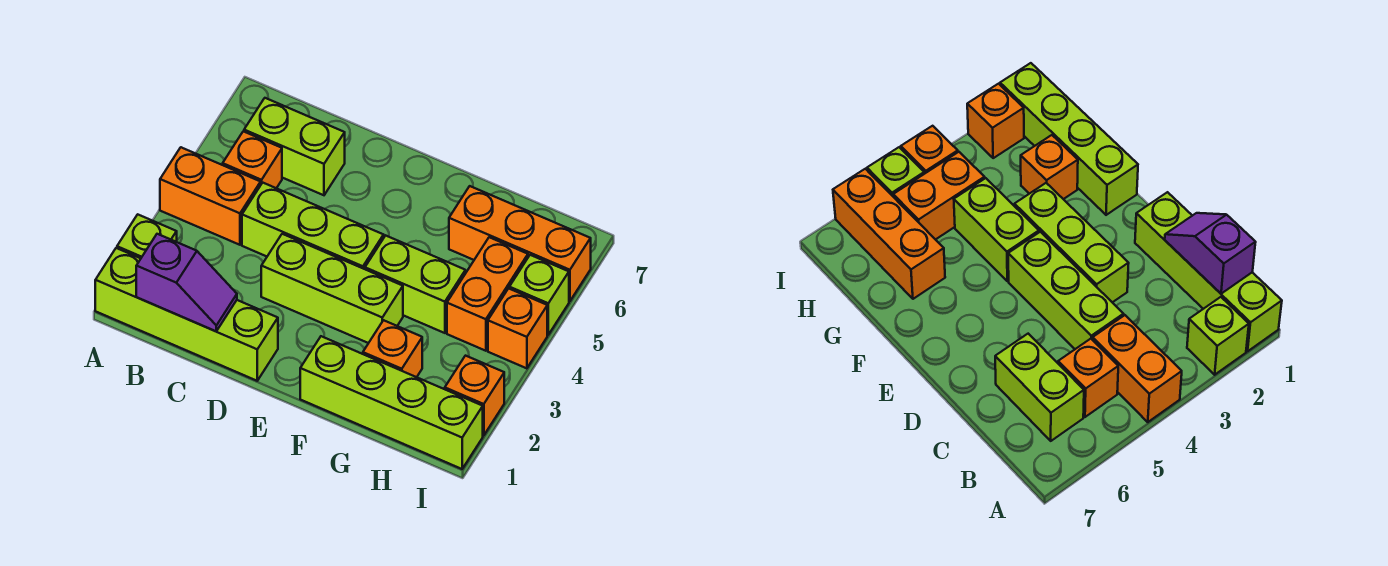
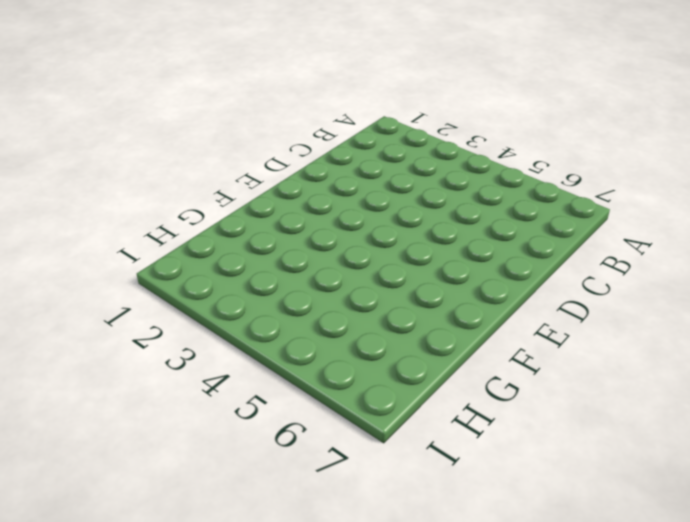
none -> lime 1x4 brick [95,248,278,381]
none -> lime 1x1 brick [117,214,177,258]
none -> orange 1x2 brick [160,147,261,245]

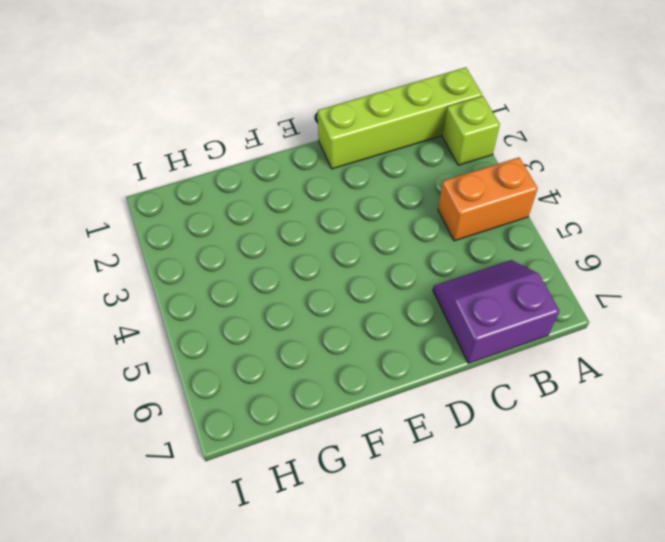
purple 2x2 slope [433,260,559,363] -> lime 1x2 brick [244,98,345,195]
none -> orange 1x1 brick [223,131,282,188]
none -> lime 1x3 brick [242,183,384,269]
none -> lime 1x3 brick [261,234,403,343]

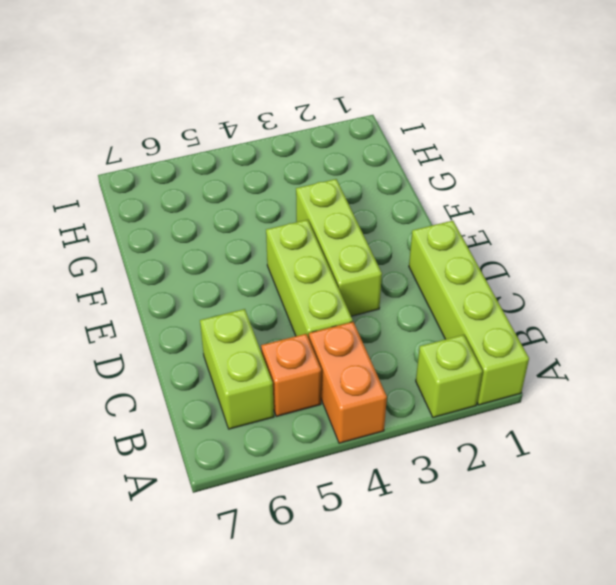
none -> lime 1x4 brick [300,336,483,469]
none -> lime 1x2 brick [365,236,465,333]
none -> orange 1x1 brick [363,320,422,377]

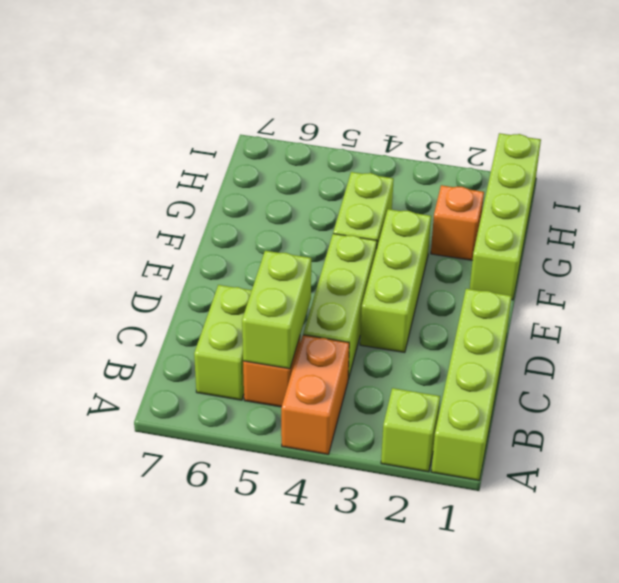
lime 1x2 brick [242,251,311,369] -> none
none -> orange 1x3 brick [449,186,591,301]
none -> orange 1x2 brick [447,237,528,351]
none -> orange 1x1 brick [445,356,504,436]

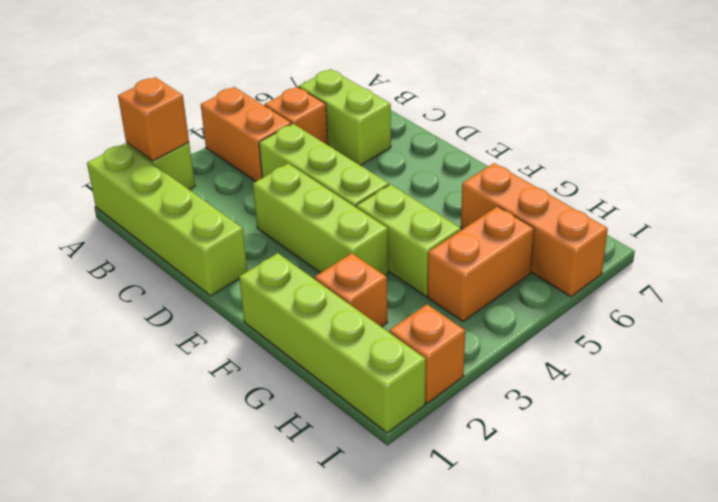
orange 1x1 brick [118,77,189,161] -> orange 1x1 brick moved to [488,288,547,368]
none -> lime 1x1 brick [509,255,569,335]
none -> purple 1x2 slope [136,234,237,331]

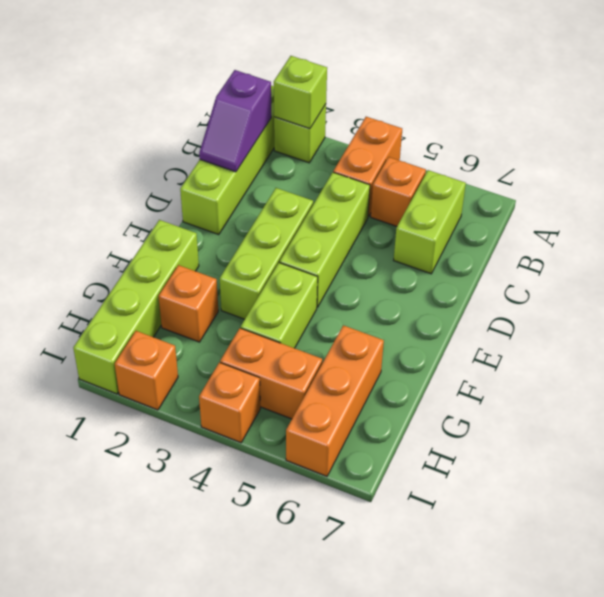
lime 1x1 brick [274,56,327,129] -> lime 1x1 brick moved to [509,255,569,335]

